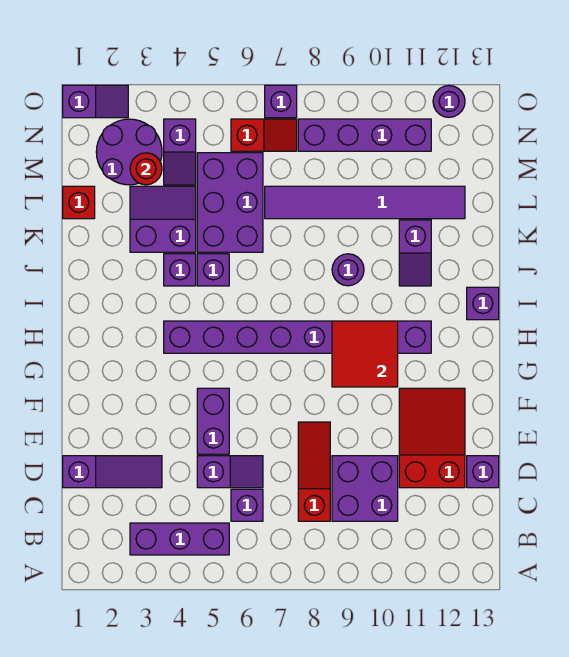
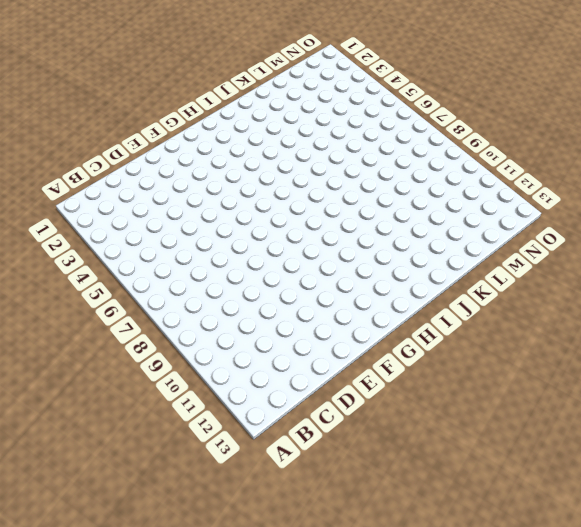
none -> purple 1x3 brick [130,523,229,555]
none -> purple 1x1 brick [231,489,263,521]
none -> red 1x3 slope [298,422,330,521]

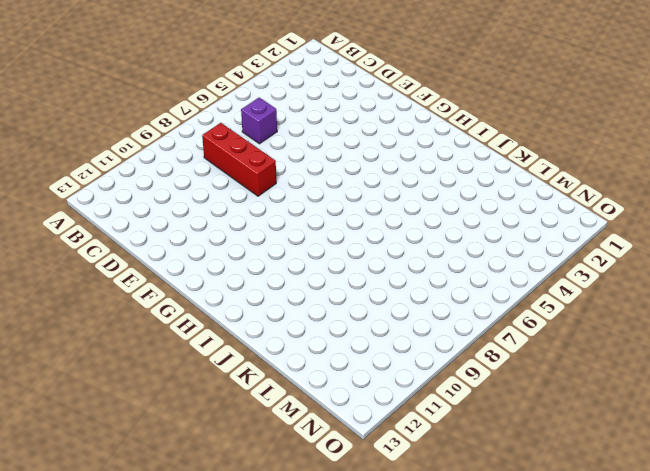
red 1x3 brick [202,123,276,196] -> red 1x3 slope [298,422,330,521]
none -> purple 1x3 brick [130,523,229,555]
none -> purple 2x2 brick [332,456,398,521]
none -> purple 1x3 slope [63,456,162,488]

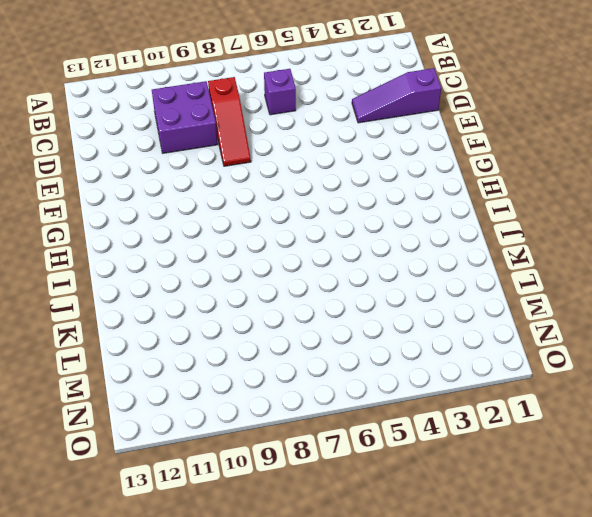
none -> purple 1x3 brick [130,523,229,555]
none -> purple 1x2 slope [197,456,263,488]
none -> red 2x3 slope [399,388,465,488]

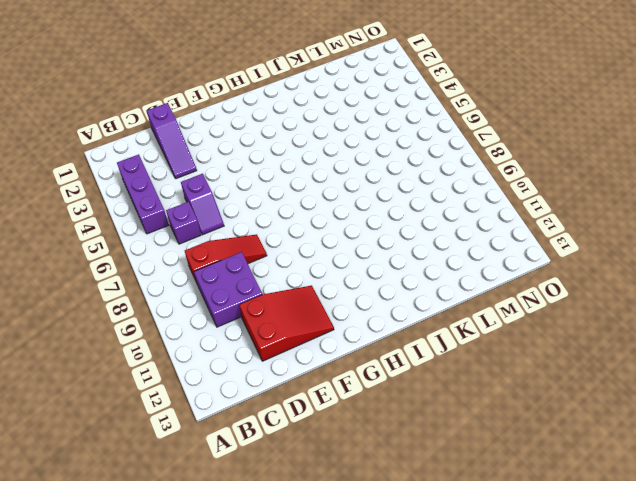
none -> purple 1x1 brick [467,456,499,488]
none -> purple 1x2 brick [197,388,229,454]
none -> purple 1x8 brick [164,321,431,353]

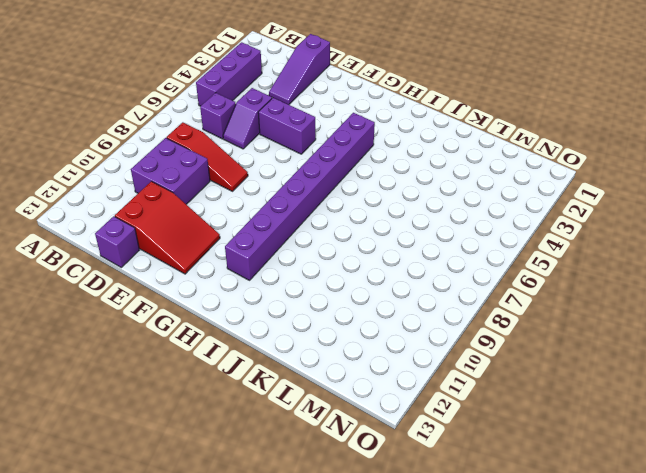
none -> purple 1x1 brick [467,287,499,320]
none -> purple 1x1 brick [164,254,196,286]
none -> purple 1x1 brick [197,254,229,286]

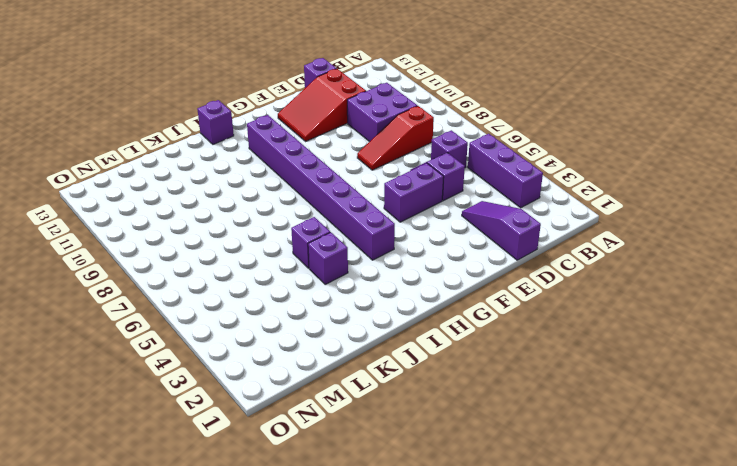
none -> purple 1x1 round brick [332,254,364,286]
none -> purple 1x2 slope [399,220,431,286]
none -> purple 2x2 slope [130,186,196,252]

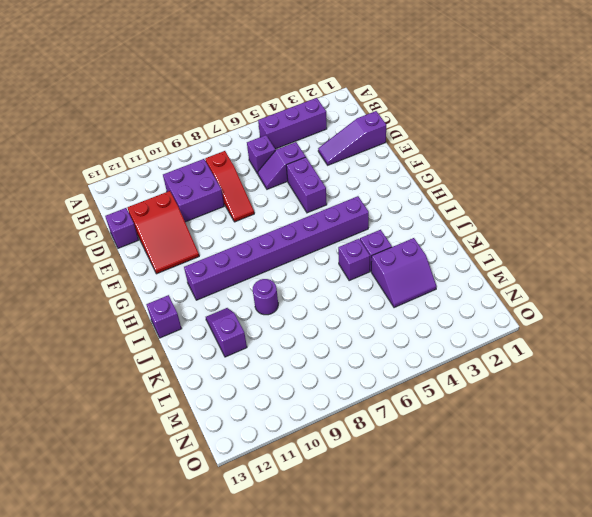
none -> purple 2x3 brick [197,153,263,252]
none -> red 1x1 brick [63,186,95,219]
none -> purple 1x6 tile [265,186,465,219]

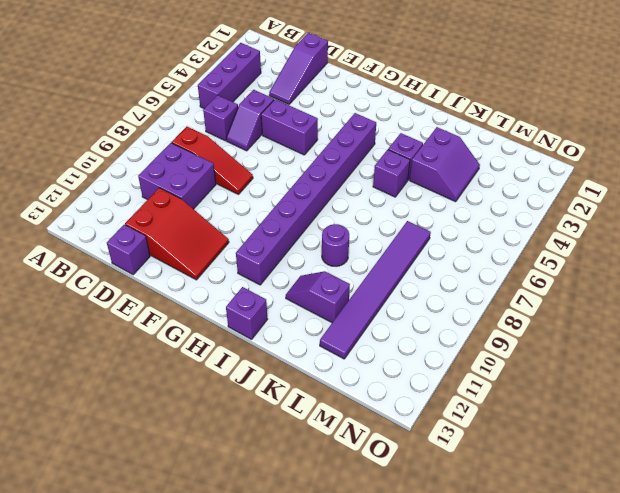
none -> purple 2x3 brick [197,153,263,252]
none -> red 1x1 brick [63,186,95,219]
none -> purple 2x2 round brick [96,119,162,185]

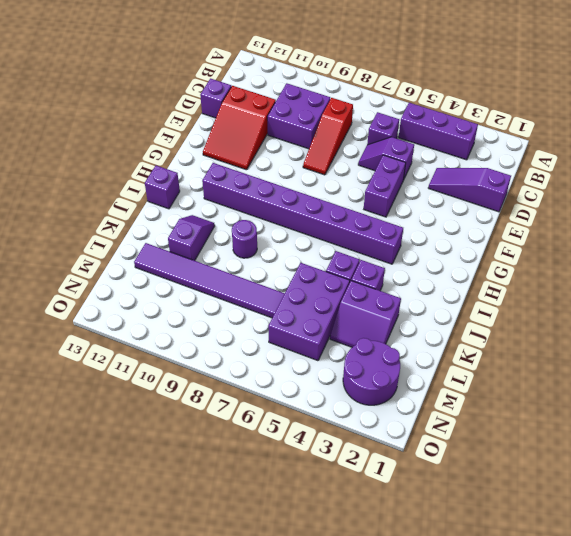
none -> red 1x1 brick [63,186,95,219]
none -> purple 1x2 slope [164,119,196,185]
none -> red 1x2 slope [231,119,297,151]

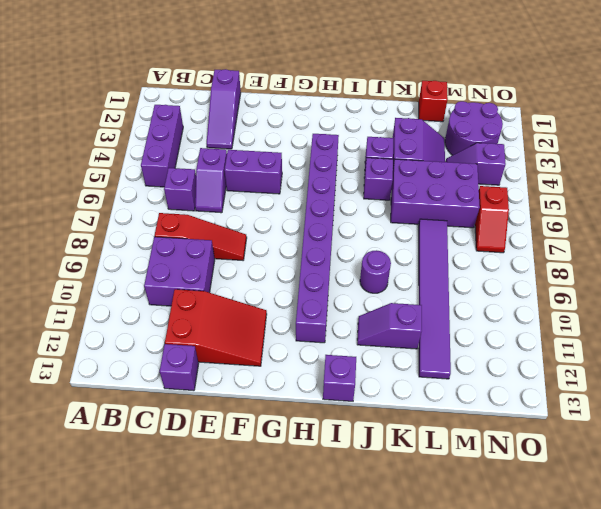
none -> purple 1x4 brick [298,119,431,151]
none -> purple 1x2 slope [63,85,128,118]
none -> purple 1x1 brick [265,85,297,118]

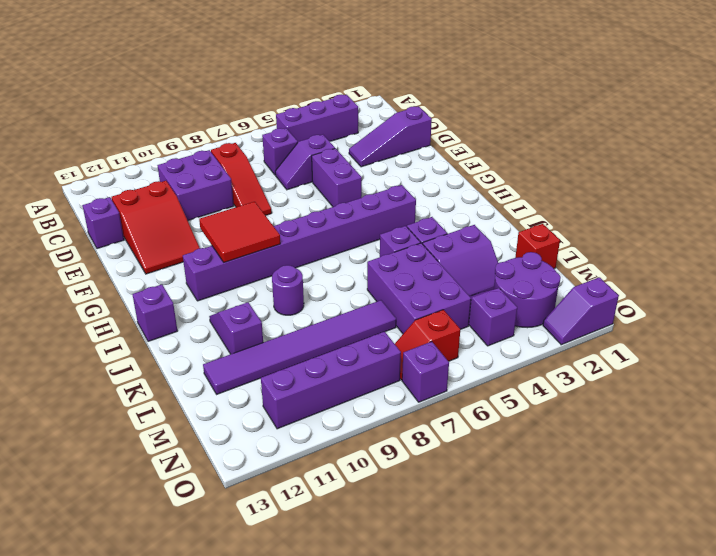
none -> purple 1x1 round brick [433,86,465,117]
none -> red 1x1 round brick [130,153,162,185]

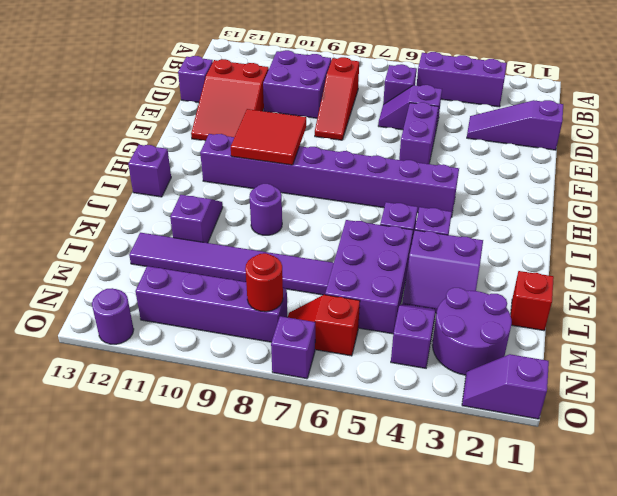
red 1x1 round brick [245,253,283,312] -> red 1x1 round brick moved to [130,153,162,185]

